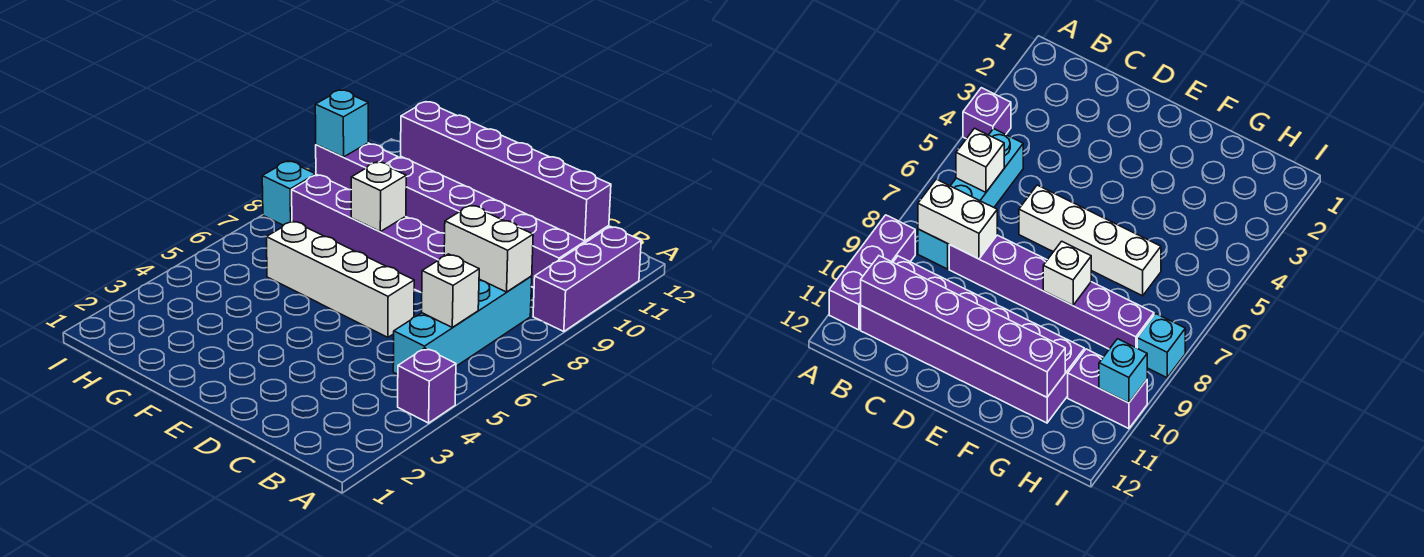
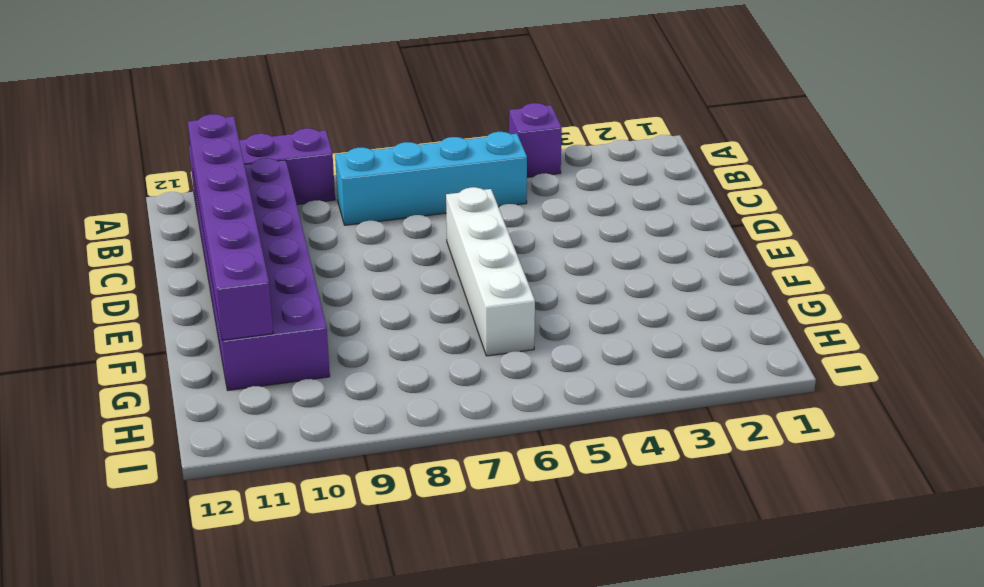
none -> purple 1x6 brick [292,175,445,293]
none -> purple 1x2 brick [316,143,398,190]
none -> cyan 1x1 brick [262,161,316,225]

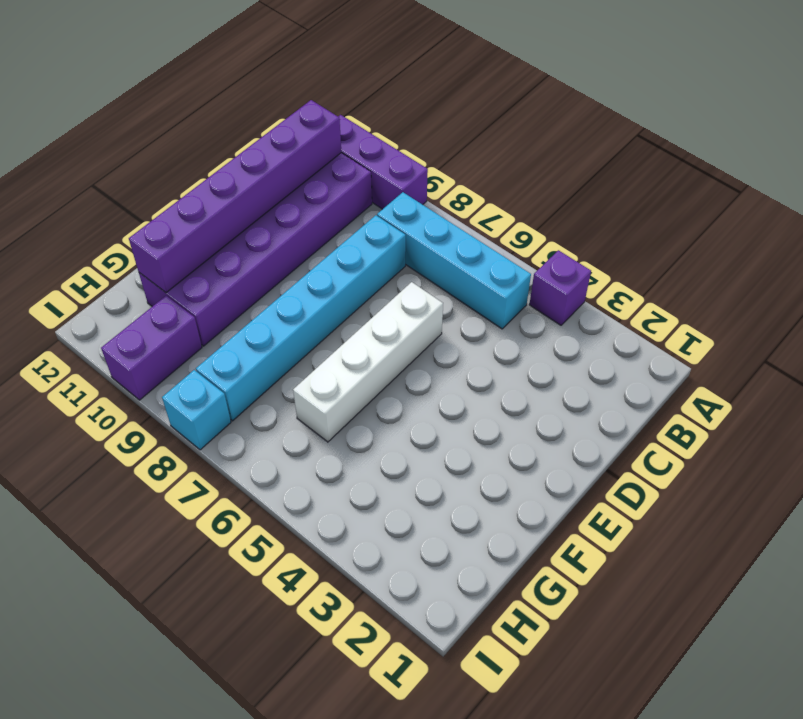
cyan 1x6 brick [196,215,406,421] -> purple 1x6 brick [292,175,445,293]
none -> white 1x1 brick [422,254,479,328]
none -> white 1x2 brick [444,205,533,292]
none -> white 1x1 brick [351,162,406,232]

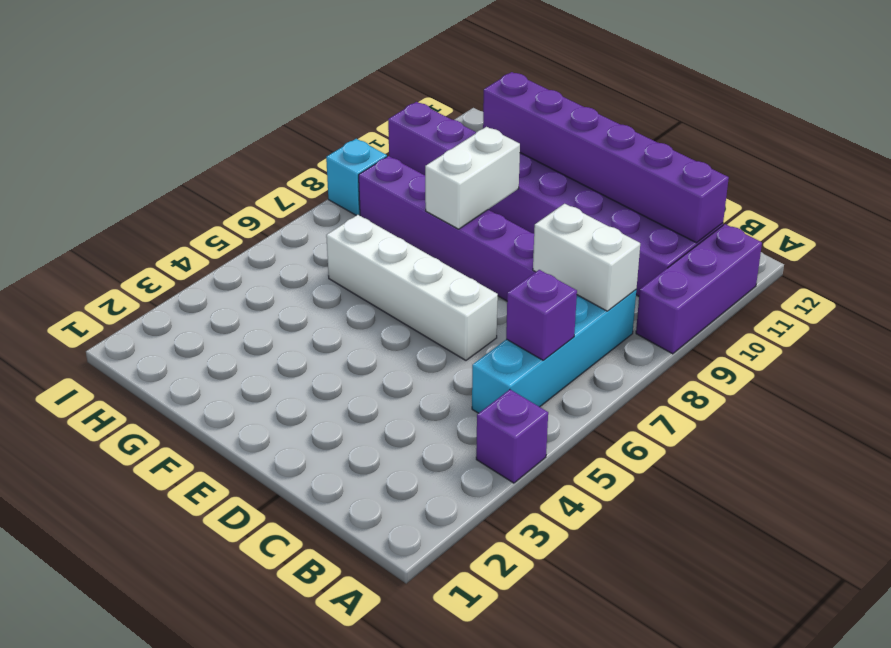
purple 1x1 brick [506,270,577,360] -> white 1x1 brick [422,254,479,328]
white 1x2 brick [425,127,520,229] -> white 1x1 brick [351,162,406,232]
none -> cyan 1x1 brick [315,90,368,157]

